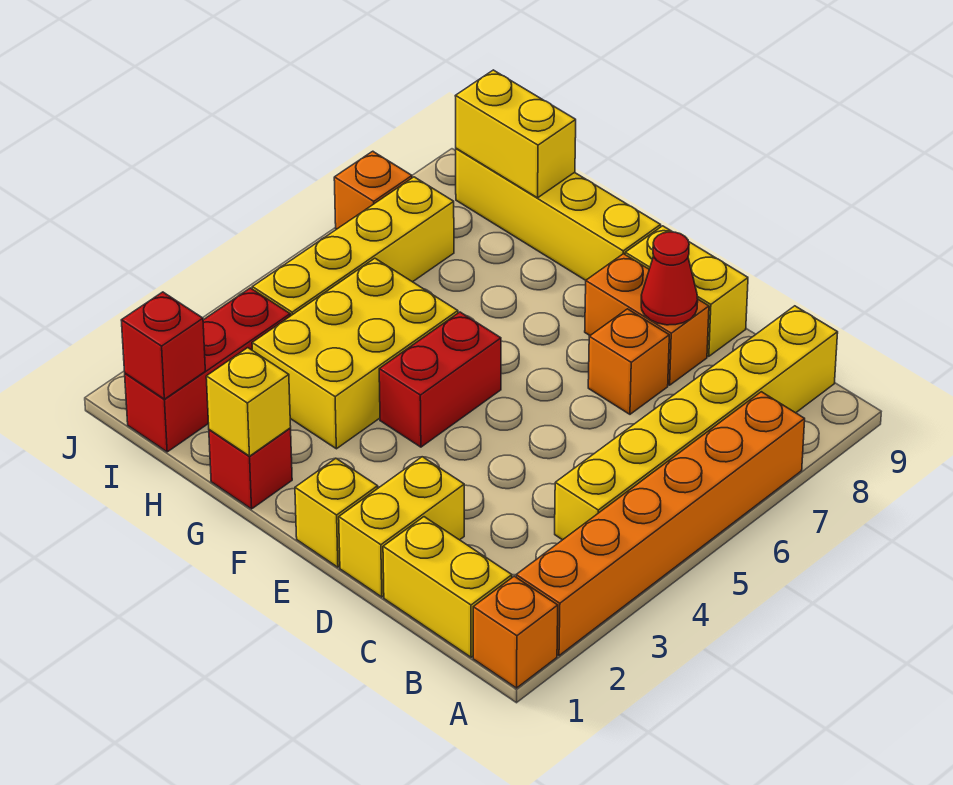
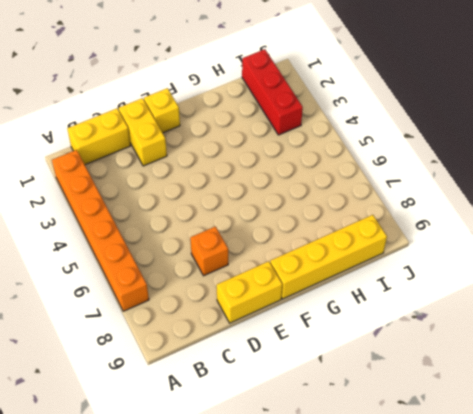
none -> orange 1x1 brick [473,576,558,688]
none -> yellow 1x6 brick [555,306,838,540]
none -> orange 1x2 brick [585,254,709,385]

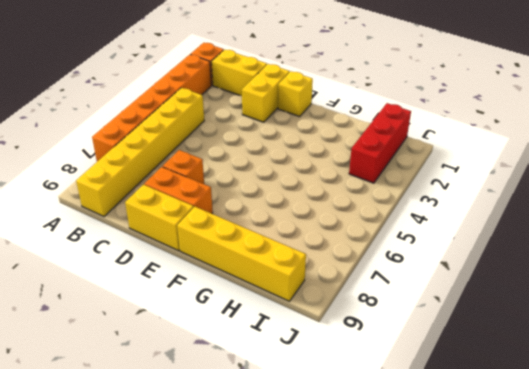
none -> red 1x2 brick [379,312,501,447]
none -> red 1x1 brick [209,428,292,509]
none -> yellow 2x3 brick [252,258,458,449]

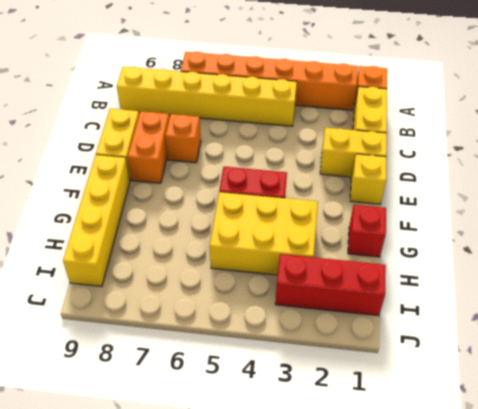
none -> yellow 1x4 brick [252,177,454,316]
none -> orange 1x1 brick [334,151,412,229]
none -> red 1x1 cone [641,232,698,325]

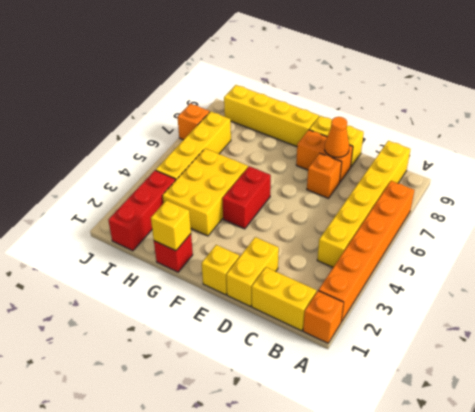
orange 1x1 cone [325,117,349,158] -> red 1x1 cone [641,232,698,325]
none -> yellow 1x2 brick [456,70,576,198]
none -> red 1x1 brick [121,292,205,399]

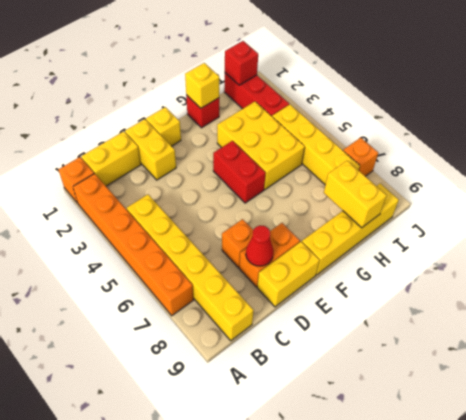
yellow 1x2 brick [324,161,387,228] -> yellow 1x2 brick turned to [456,70,576,198]

